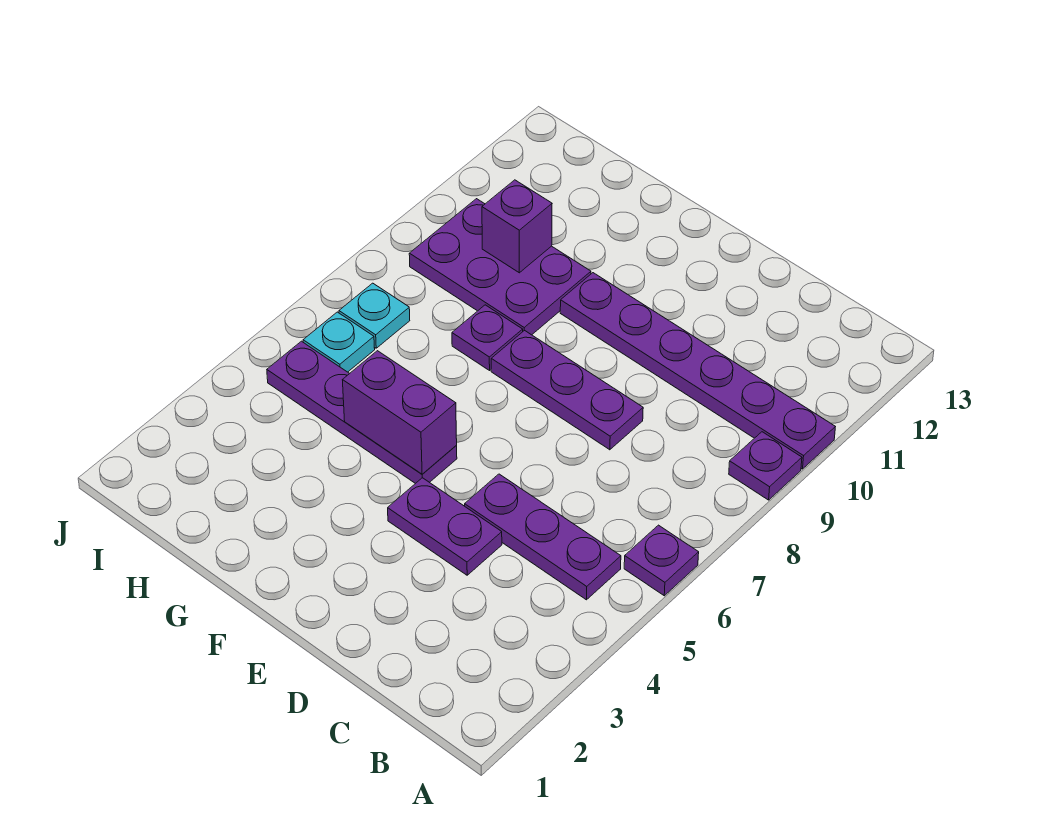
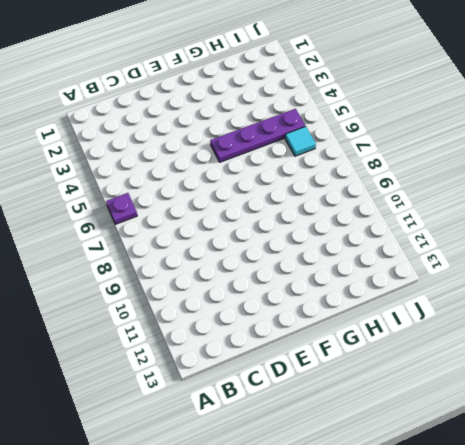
cyan 1x1 tile [285,126,316,156] -> cyan 1x1 plate [303,312,375,372]
none -> purple 1x1 plate [729,432,802,500]
none -> purple 1x6 plate [560,273,835,469]
none -> purple 1x3 plate [465,474,621,600]

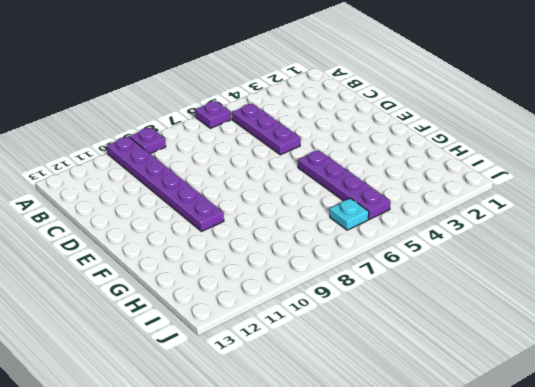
none -> purple 1x2 plate [388,478,502,575]
none -> purple 1x3 plate [491,330,643,450]
none -> purple 1x1 plate [452,305,523,370]

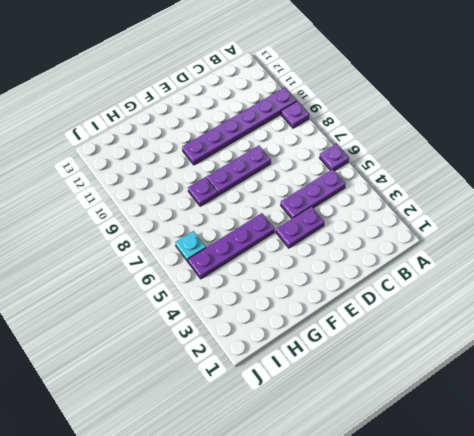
none -> purple 2x3 plate [409,199,591,335]
none -> cyan 1x1 plate [339,283,410,348]
none -> purple 1x2 brick [343,351,457,474]

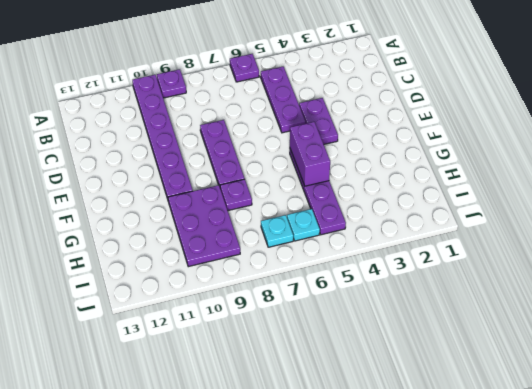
none -> purple 1x1 brick [482,180,552,273]

